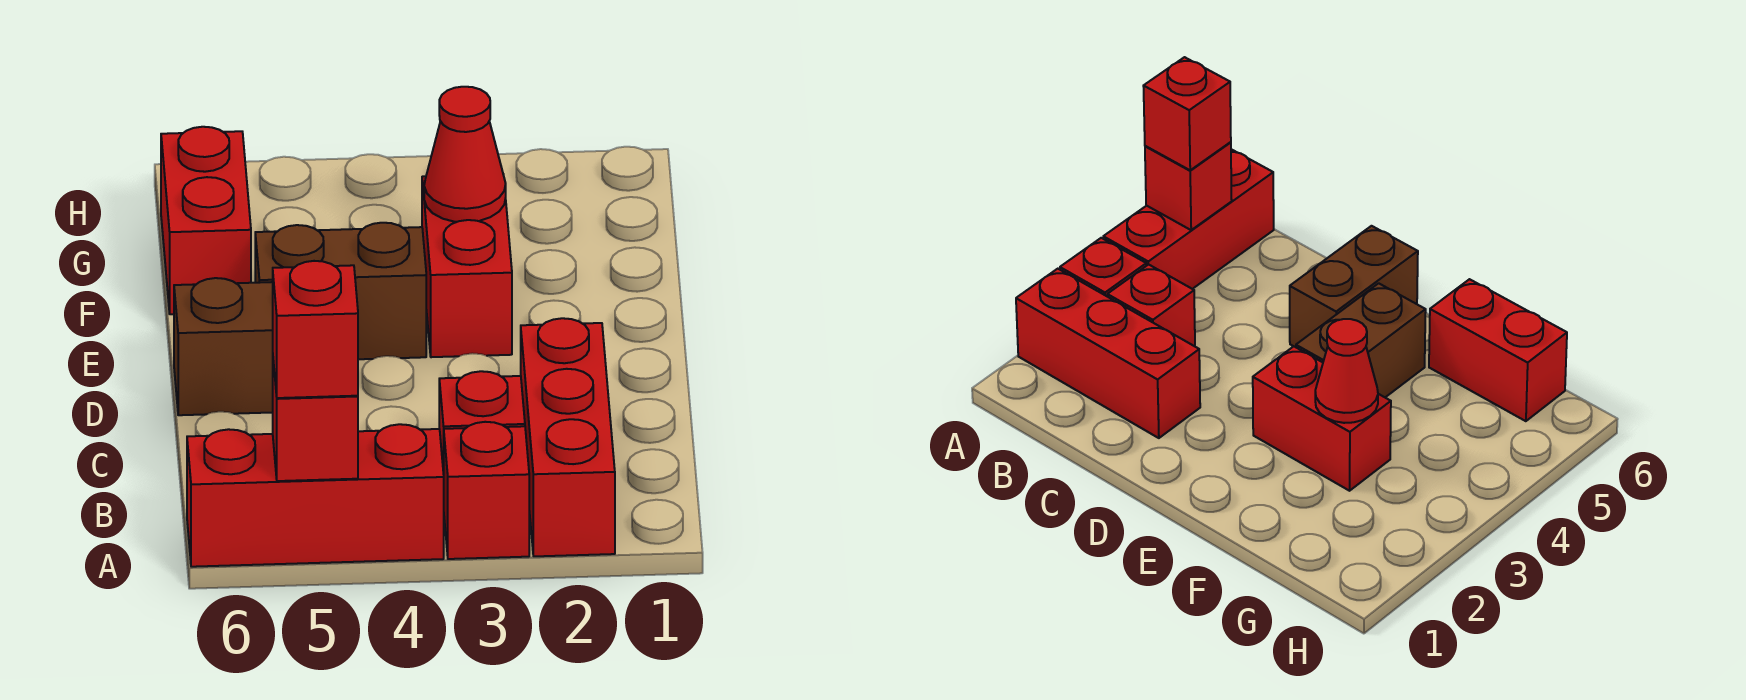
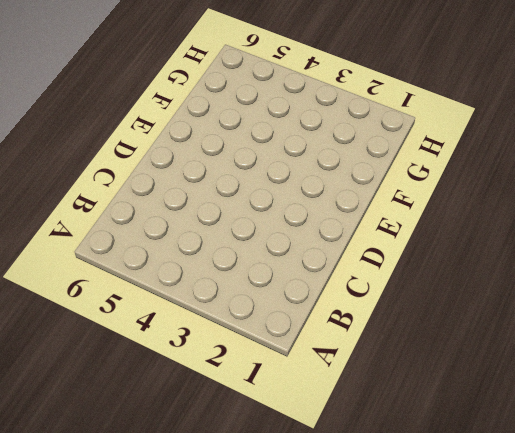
none -> red 1x3 brick [521,318,615,556]
none -> red 1x1 brick [444,422,529,559]

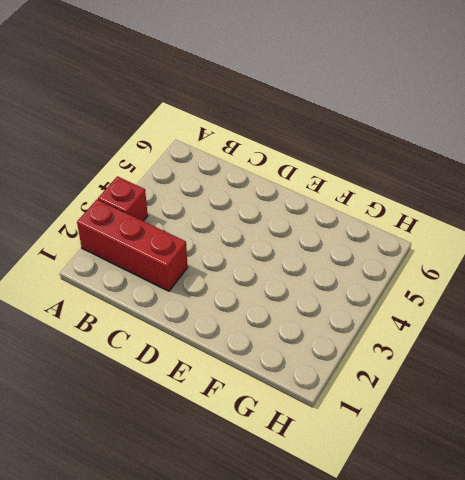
none -> red 1x3 brick [187,424,444,567]
none -> red 1x1 brick [439,371,525,474]

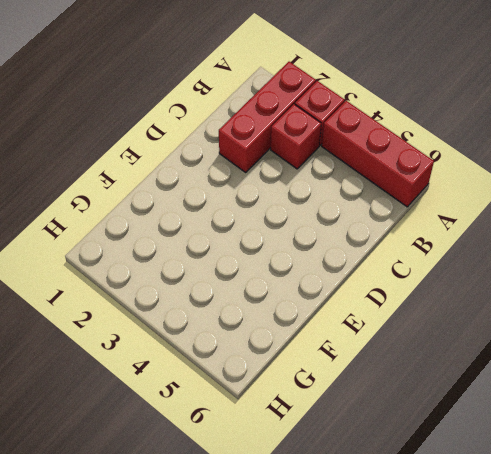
none -> brown 1x2 brick [174,278,273,415]
none -> red 1x2 brick [422,174,512,357]

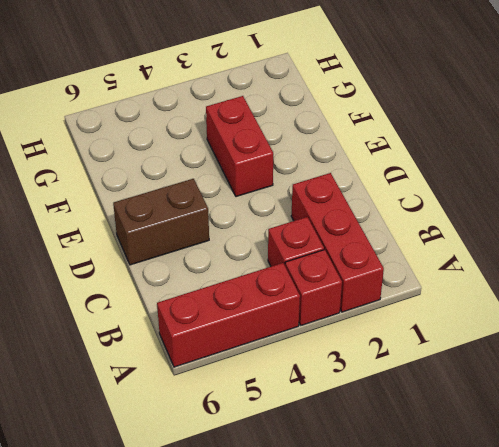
none -> brown 1x2 brick [255,223,426,359]
none -> red 1x2 brick [161,127,251,314]

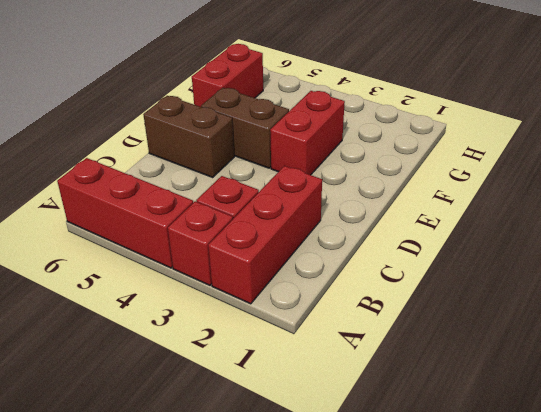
none -> red 1x1 brick [273,361,358,481]
none -> red 1x1 cone [424,87,506,222]

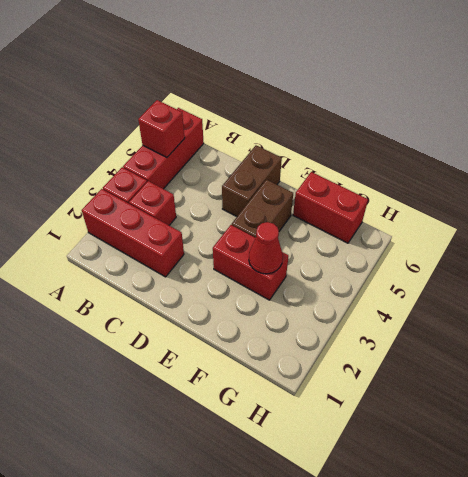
none -> red 1x1 brick [273,261,358,398]

